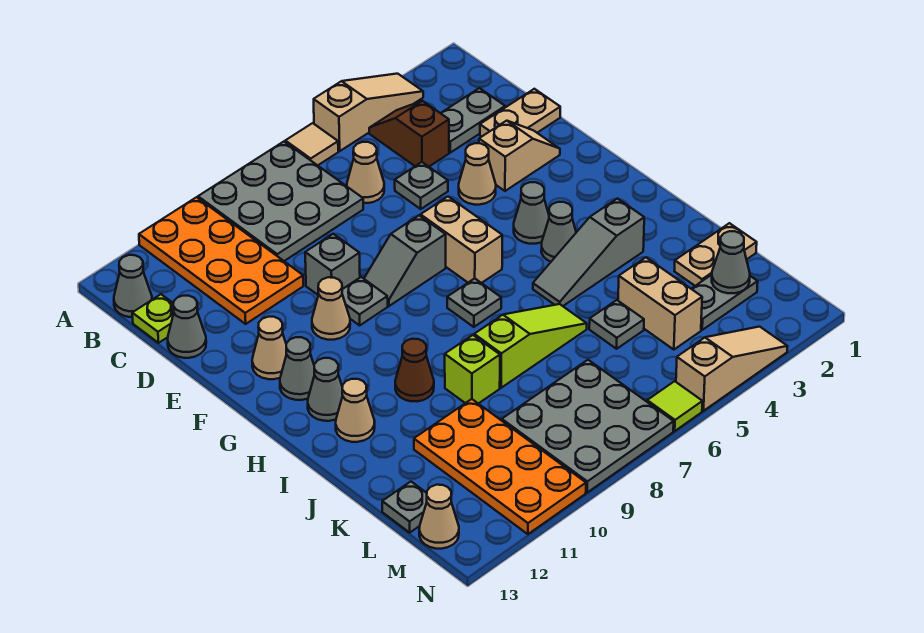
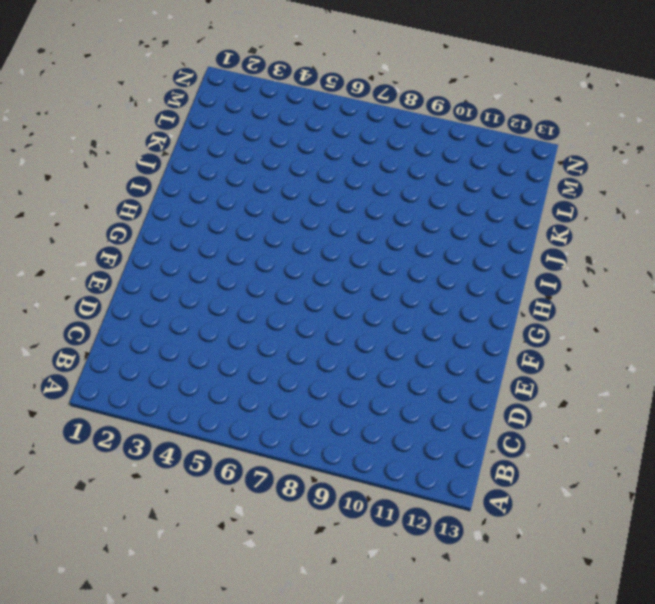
none -> tan 1x3 slope [314,74,423,151]
none -> tan 1x1 tile [285,123,338,165]
none -> grey 3x3 plate [198,142,363,261]
none -> orange 2x4 plate [139,197,303,324]

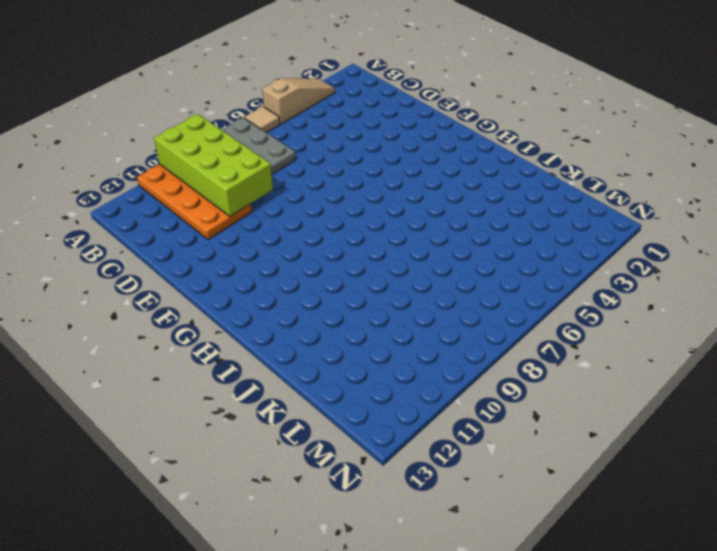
lime 2x4 brick [154,114,273,216] -> none
none -> brown 1x2 slope [369,101,449,167]
none -> grey 1x1 cone [114,255,152,317]
none -> grey 1x2 plate [441,88,505,153]
none -> tan 1x1 cone [347,142,384,203]

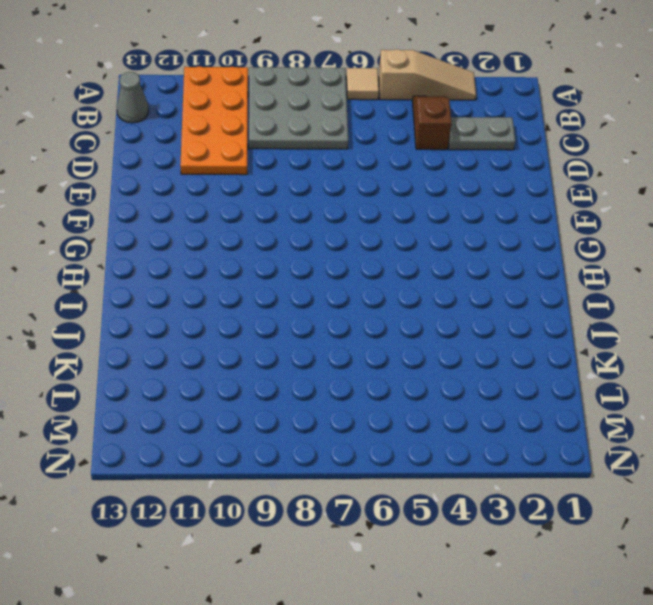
none -> tan 1x1 cone [347,142,384,203]
none -> lime 1x1 plate [132,294,174,343]
none -> tan 1x2 plate [480,89,560,137]
none -> grey 1x1 plate [395,162,448,209]

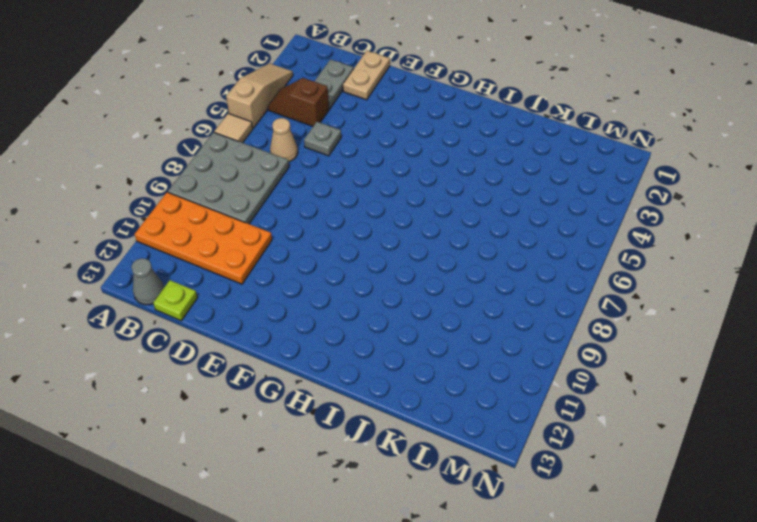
none -> grey 1x1 cone [168,296,206,358]
none -> tan 1x2 slope [479,121,560,191]
none -> tan 1x1 cone [459,143,496,205]
none -> grey 1x1 brick [305,234,360,295]

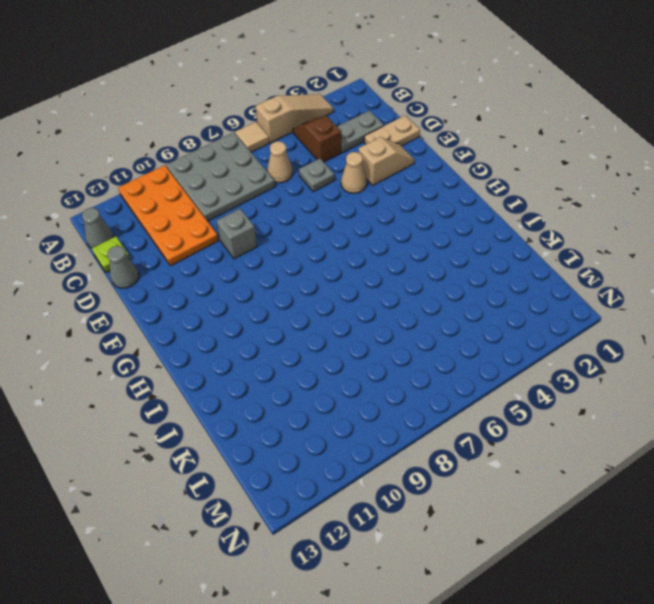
none -> tan 1x2 brick [421,197,502,283]
none -> grey 1x2 slope [364,215,446,306]
none -> grey 1x1 plate [342,277,388,325]
none -> tan 1x1 cone [312,277,350,340]

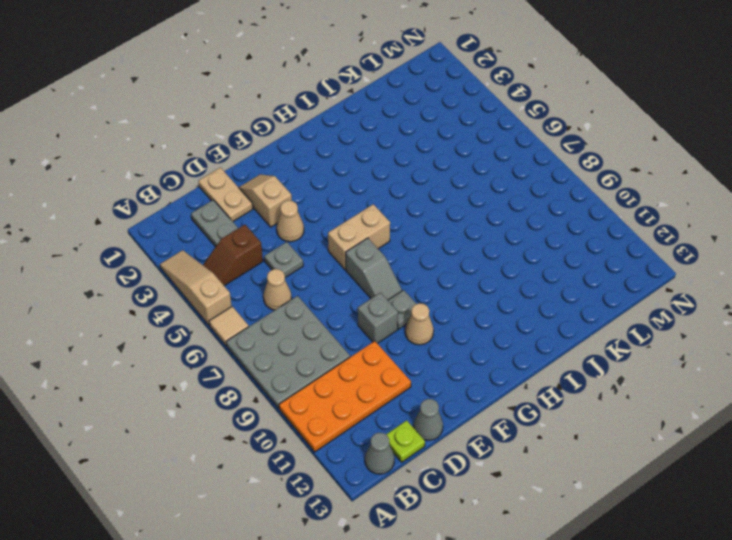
none -> tan 1x1 cone [252,317,287,379]
none -> grey 1x1 cone [514,182,549,244]
none -> grey 1x1 cone [280,337,314,400]
none -> grey 1x1 cone [541,202,576,262]

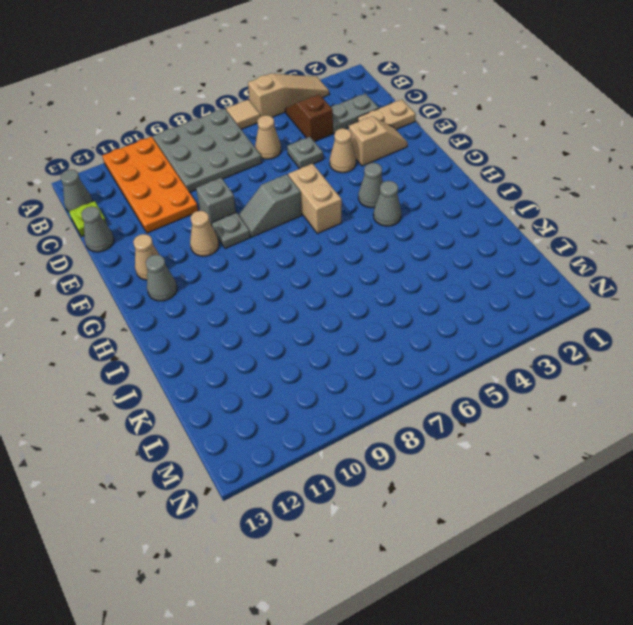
none -> grey 1x1 plate [447,278,501,327]
none -> grey 1x1 cone [308,358,343,421]
none -> grey 1x3 slope [533,199,644,306]
none -> brown 1x1 cone [395,339,434,401]

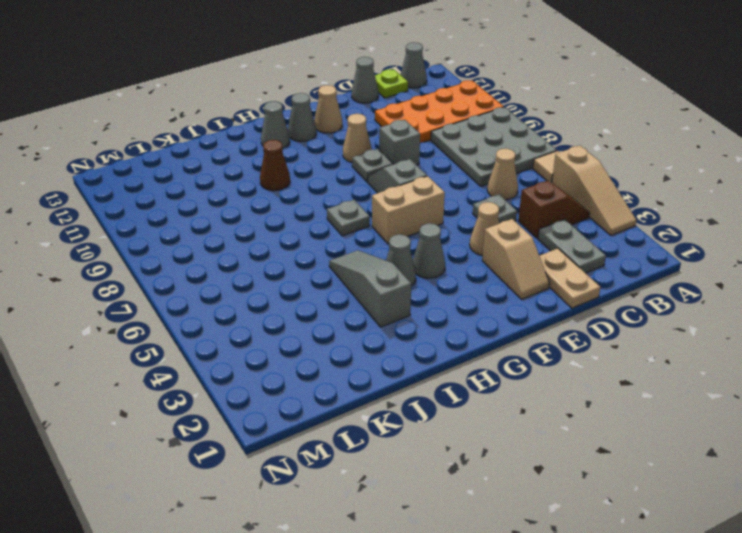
none -> tan 1x1 cone [336,379,375,442]
none -> lime 1x3 slope [474,304,587,388]
none -> lime 1x1 brick [445,335,500,404]
none -> tan 1x2 plate [675,223,757,286]

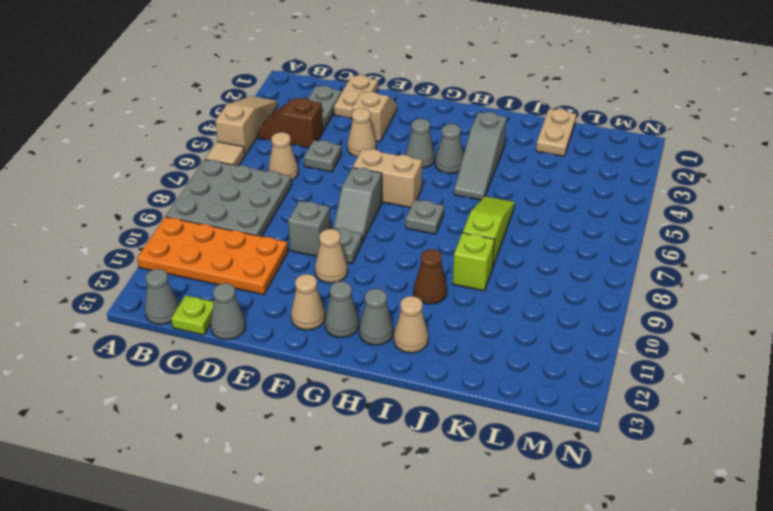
none -> tan 1x2 brick [618,257,702,350]
none -> grey 1x1 plate [589,300,644,349]
none -> orange 2x4 plate [414,399,586,534]
none -> grey 1x2 plate [692,275,758,330]

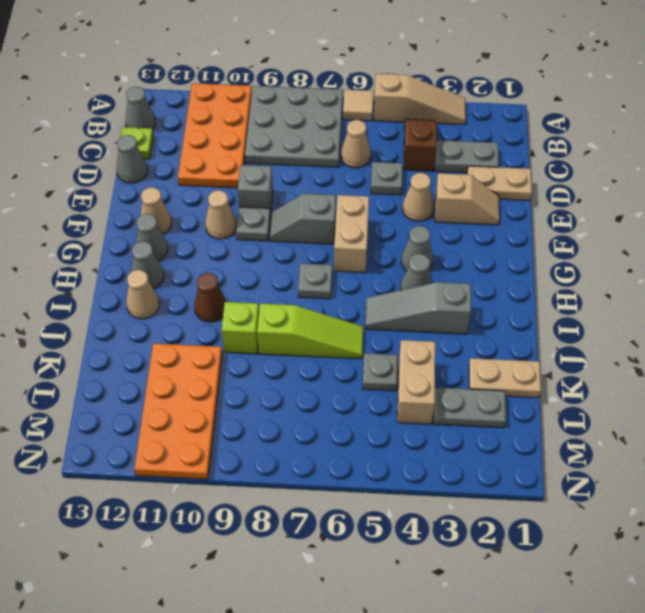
none -> grey 3x3 plate [502,360,674,492]
none -> grey 1x1 plate [382,482,427,532]
none -> tan 1x1 cone [419,485,459,549]
none -> tan 1x3 slope [676,327,788,411]

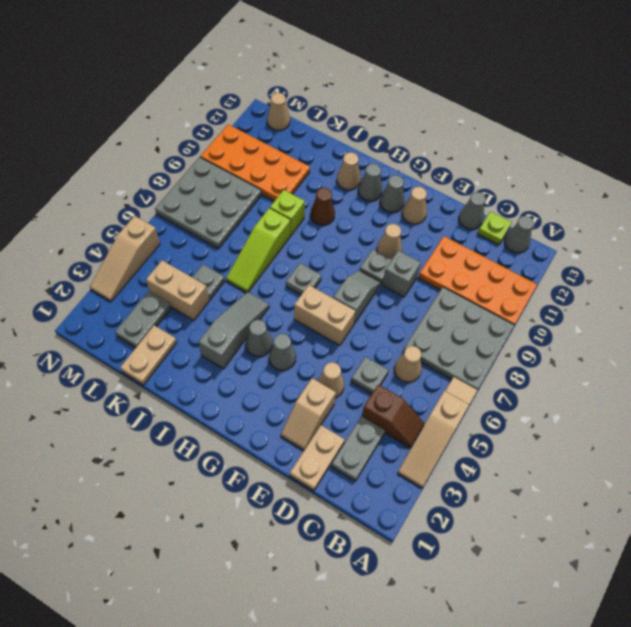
none -> grey 1x1 plate [382,482,427,532]
none -> lime 1x1 tile [647,381,702,431]
none -> grey 1x1 cone [712,231,750,293]

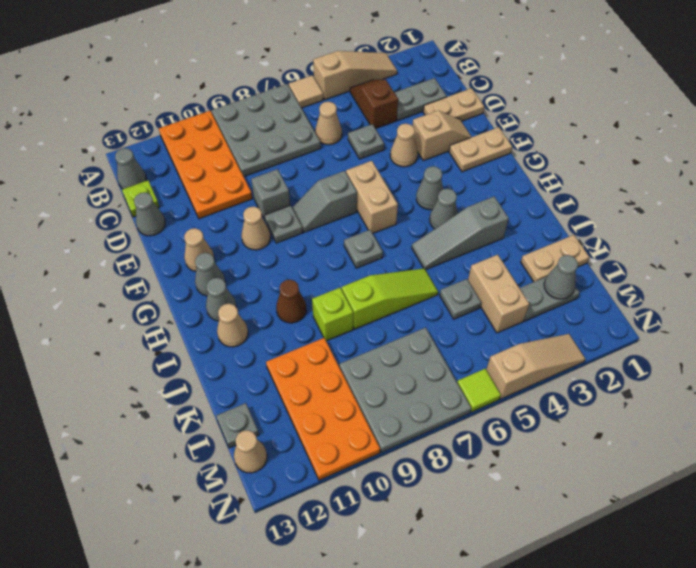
tan 1x2 plate [449,127,512,172] -> none

